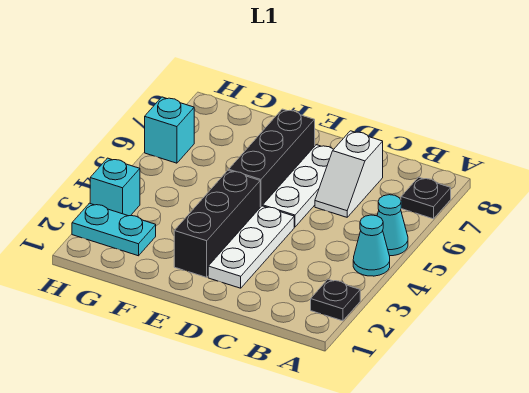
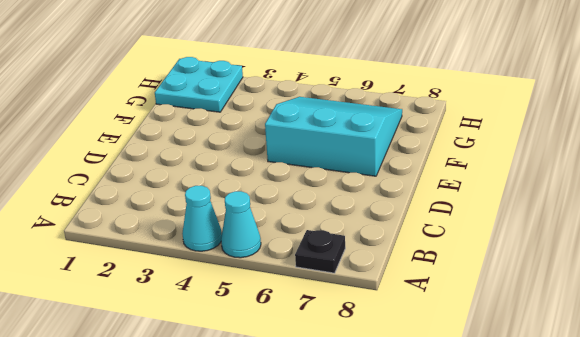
cyan 3x3 slope [265,97,402,176] -> black 1x3 brick [229,109,315,207]
cyan 2x2 plate [155,57,243,112] -> cyan 1x2 plate [72,203,156,256]
none -> black 1x1 plate [311,279,360,321]
none -> white 1x2 slope [315,131,383,217]
none -> white 1x3 plate [208,206,294,288]

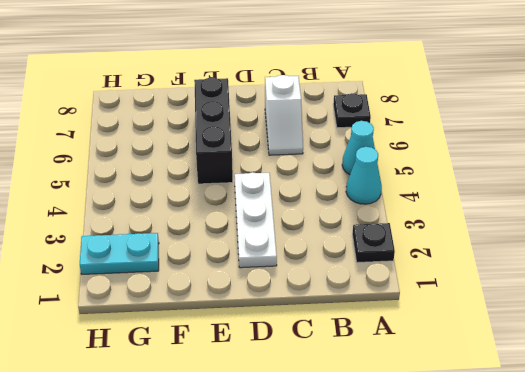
none -> white 1x3 plate [263,145,334,227]
none -> black 1x3 brick [174,170,260,277]
none -> cyan 1x1 brick [90,158,140,216]

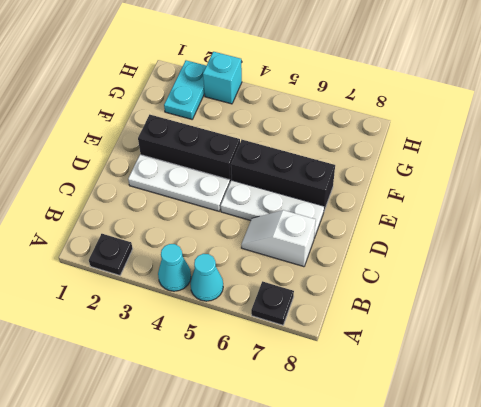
none -> cyan 1x1 brick [145,97,194,163]

